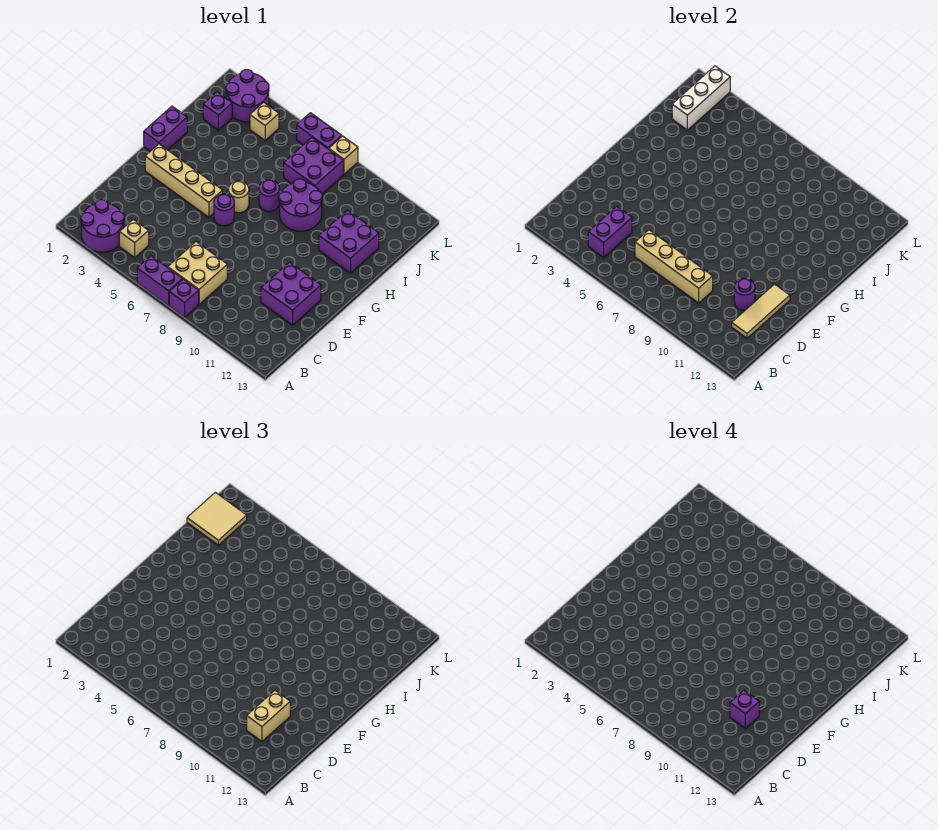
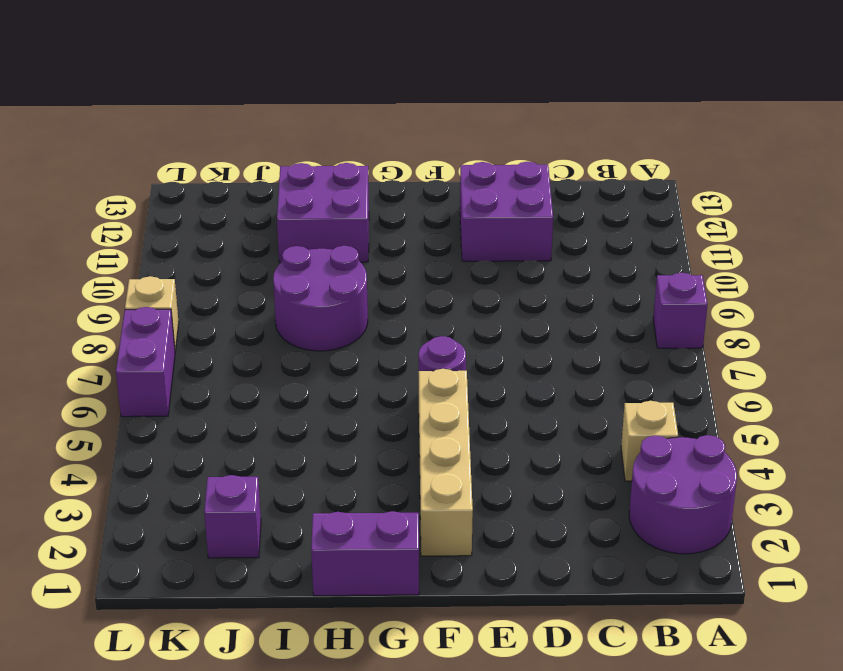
none -> purple 1x2 brick [137,256,182,306]
none -> tan 2x2 brick [168,242,227,304]
none -> tan 1x1 round brick [228,181,249,213]

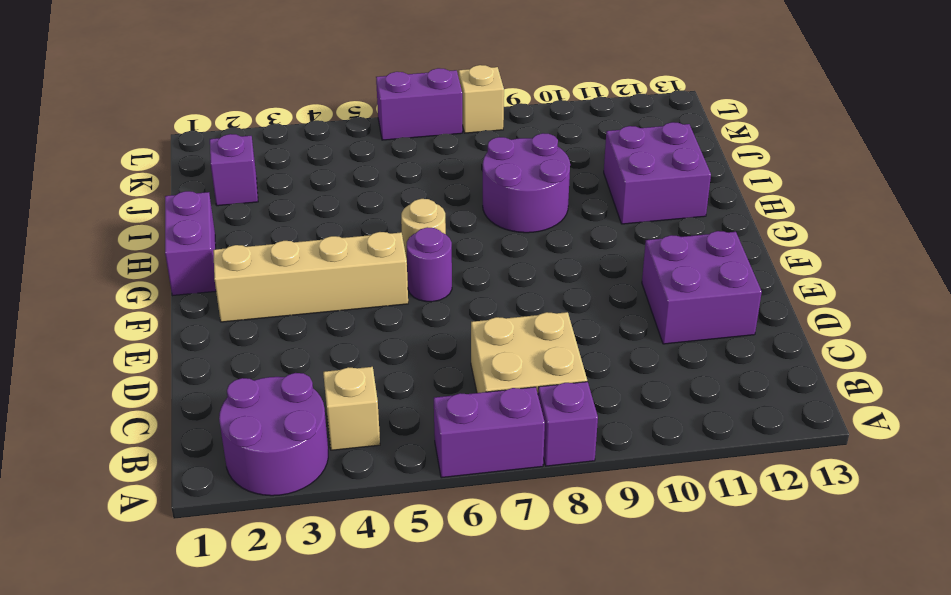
none -> purple 1x1 round brick [259,180,280,211]
none -> purple 2x2 brick [284,138,343,194]
none -> purple 2x2 round brick [226,70,269,122]

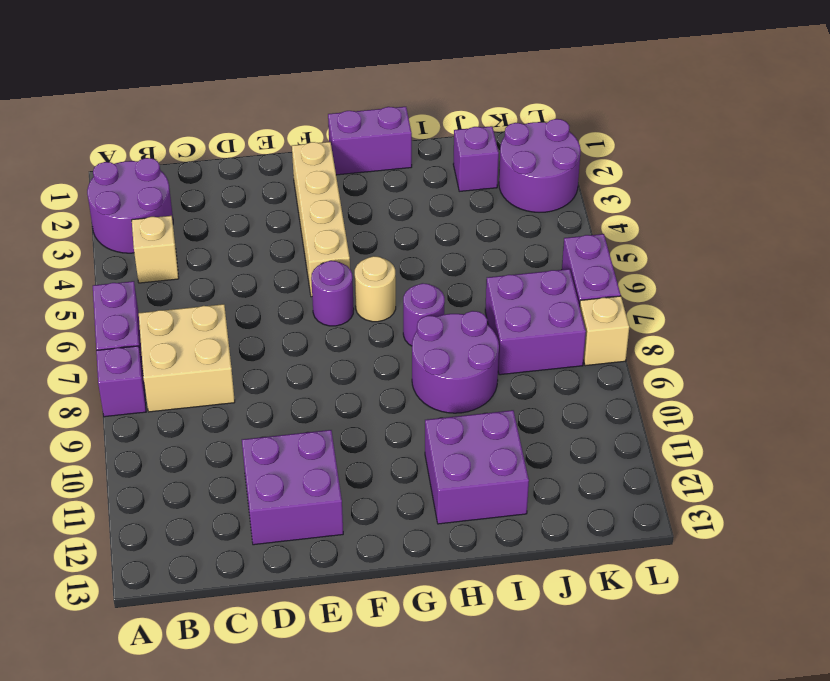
none -> tan 1x1 brick [250,102,279,140]
none -> purple 1x2 brick [588,206,632,258]
none -> tan 1x4 brick [635,230,713,303]

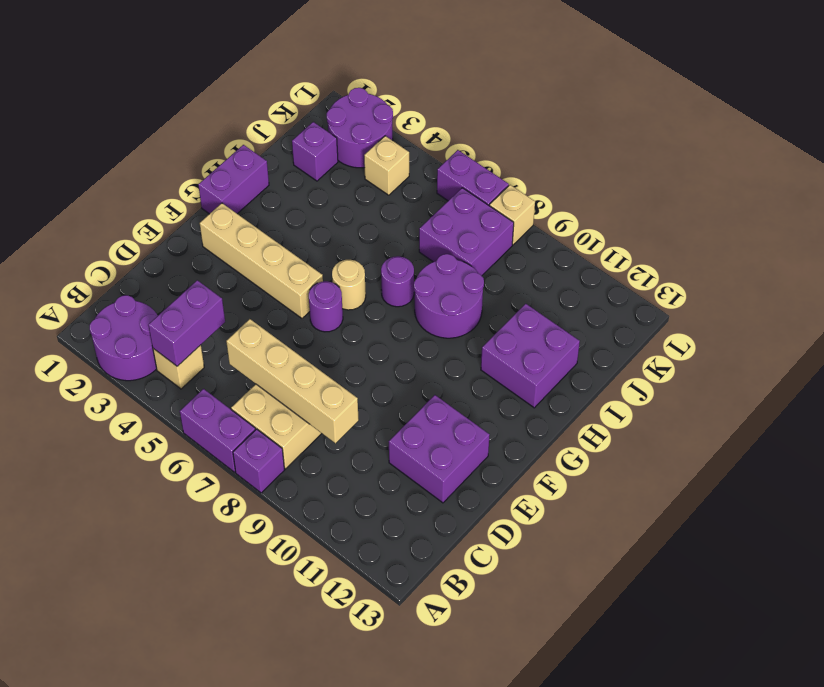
none -> tan 1x3 tile [732,284,790,338]
none -> purple 1x1 round brick [734,279,755,310]
none -> white 1x3 brick [672,66,730,130]

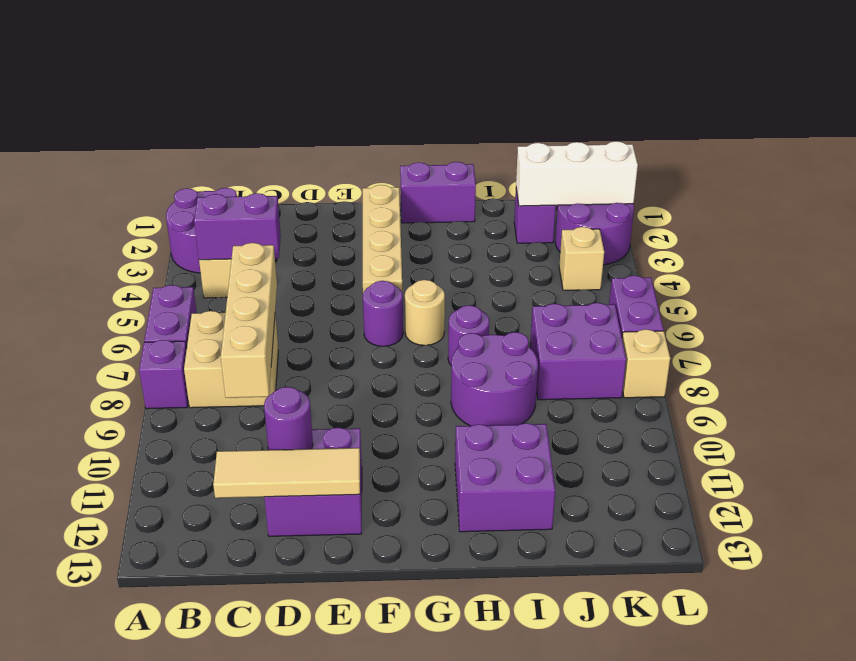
none -> tan 1x2 brick [247,691,290,741]
none -> tan 2x2 tile [187,492,247,545]
none -> purple 1x1 brick [730,691,759,728]

